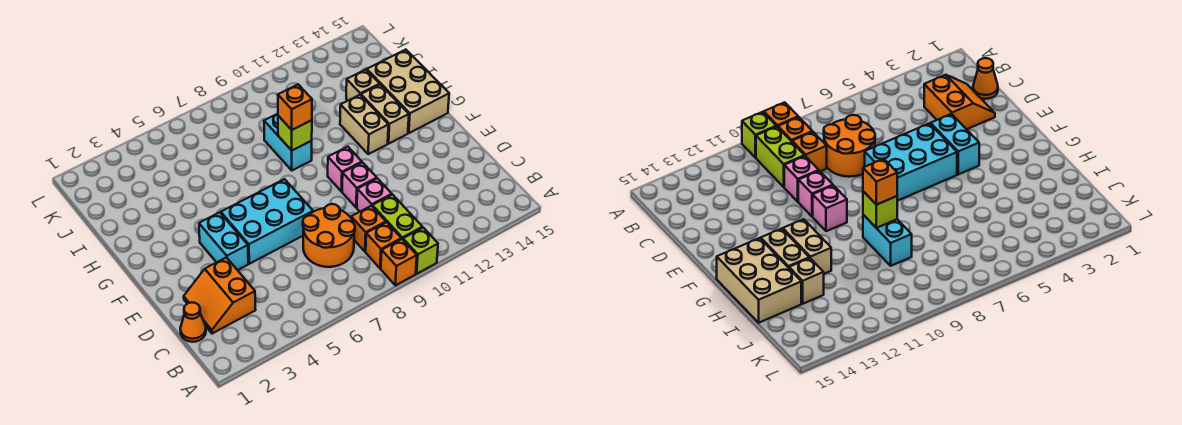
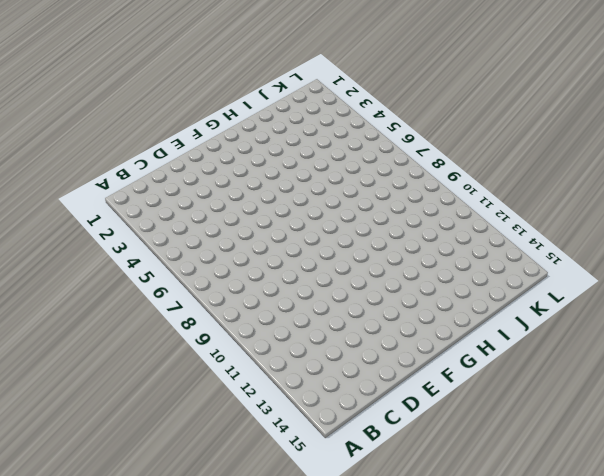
none -> orange 1x1 brick [381,239,417,285]
none -> lime 1x1 brick [403,228,438,274]
none -> orange 1x1 brick [366,222,401,268]

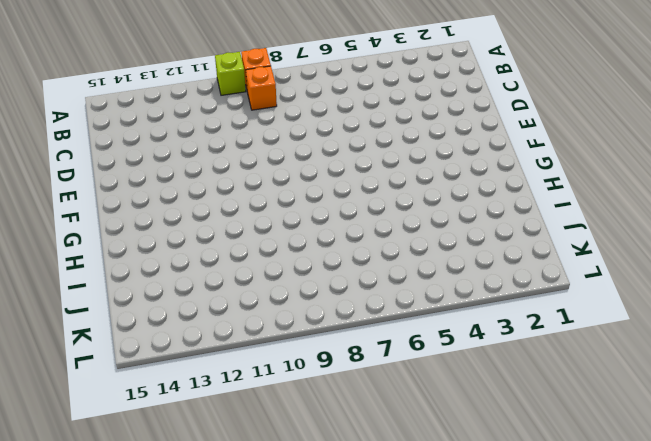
none -> lime 1x2 brick [372,195,423,239]
none -> orange 1x1 cone [180,302,206,342]
none -> orange 2x2 slope [184,257,255,334]

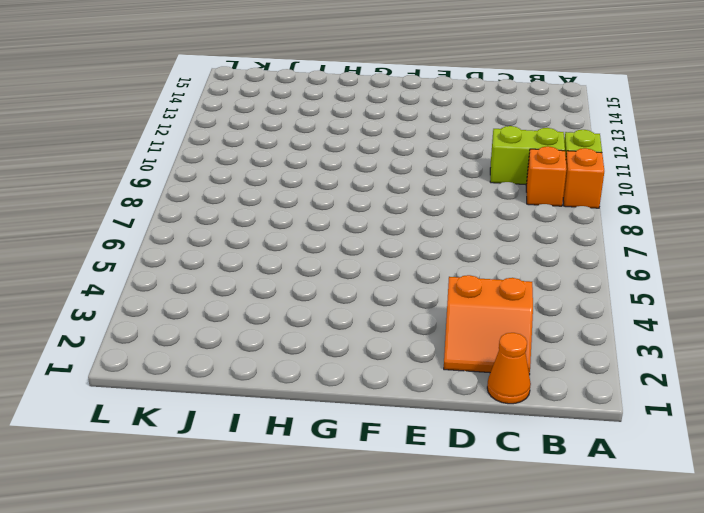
none -> orange 2x2 round brick [303,204,355,267]
none -> orange 1x1 brick [351,206,386,252]
none -> pink 1x1 brick [357,178,392,211]

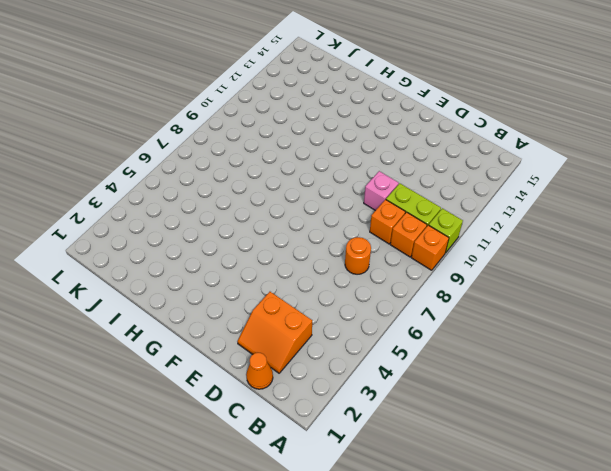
orange 1x1 round brick [345,237,371,274] -> orange 2x2 round brick [303,204,355,267]
none -> cyan 1x2 brick [199,212,248,270]
none -> cyan 2x3 brick [221,179,313,264]
none -> pink 1x1 brick [342,162,377,208]

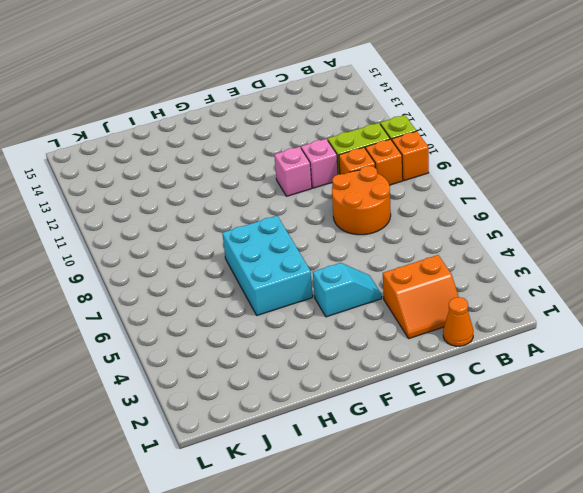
cyan 1x2 slope [313,263,382,317] -> cyan 1x2 brick [199,212,248,270]
cyan 2x3 brick [222,216,313,315] -> cyan 2x3 brick moved to [221,179,313,264]
none -> pink 1x1 brick [328,147,362,192]
none -> tan 1x2 brick [340,95,388,154]
none -> tan 1x2 brick [361,84,409,144]

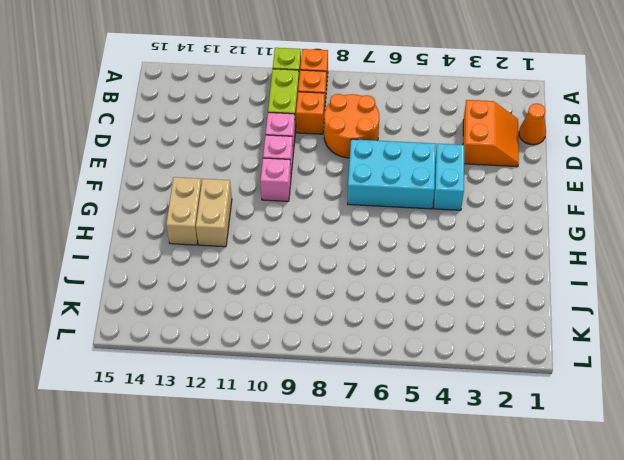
none -> tan 2x3 brick [367,50,449,133]
none -> cyan 1x2 brick [264,114,312,170]
none -> tan 1x1 brick [346,70,380,101]

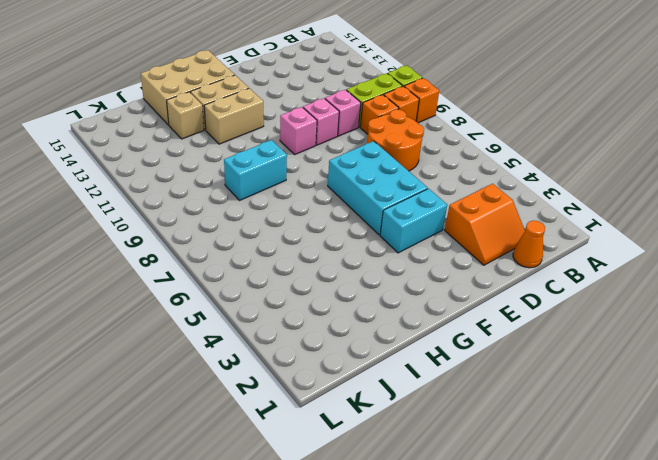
none -> lime 1x1 brick [278,116,312,150]
none -> orange 1x1 brick [278,85,312,130]

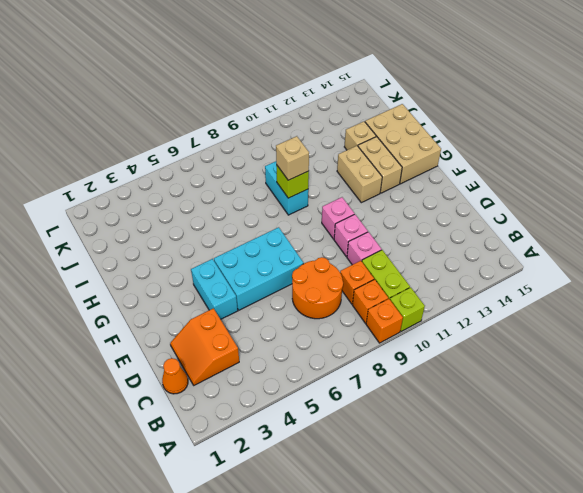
tan 1x1 brick [276,136,309,180] -> orange 1x1 brick [278,85,312,130]

